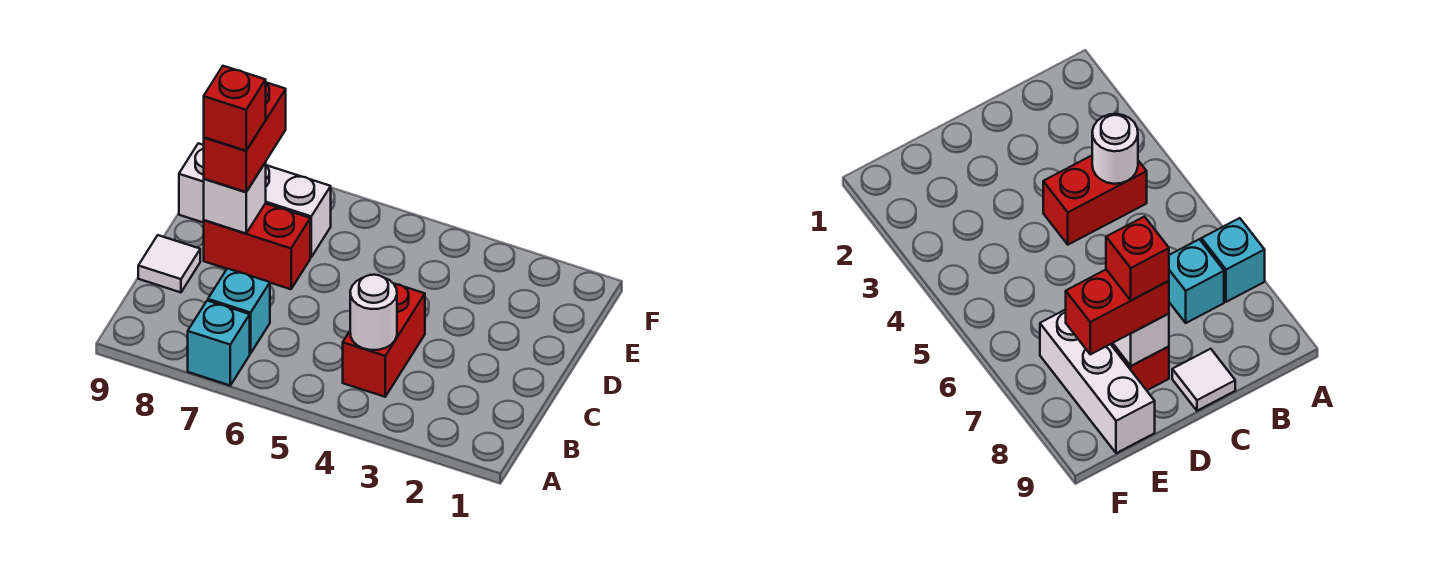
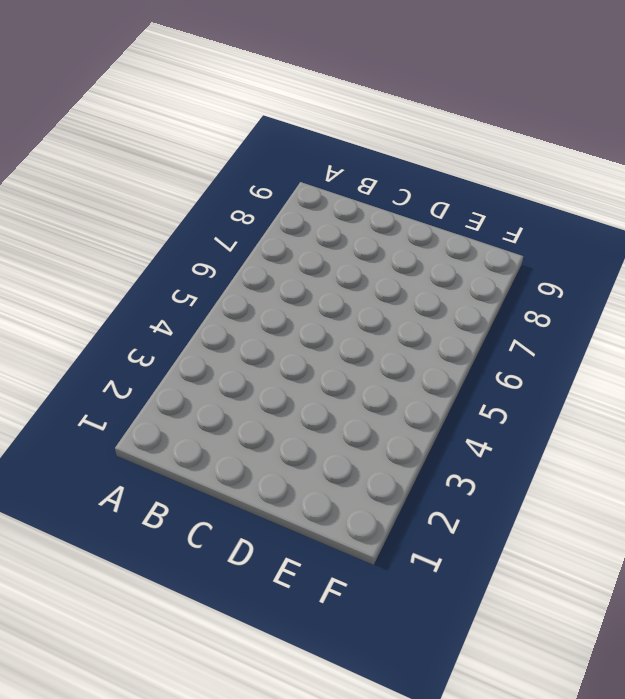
none -> cyan 1x1 brick [188,301,250,385]
none -> red 1x2 brick [343,283,425,397]

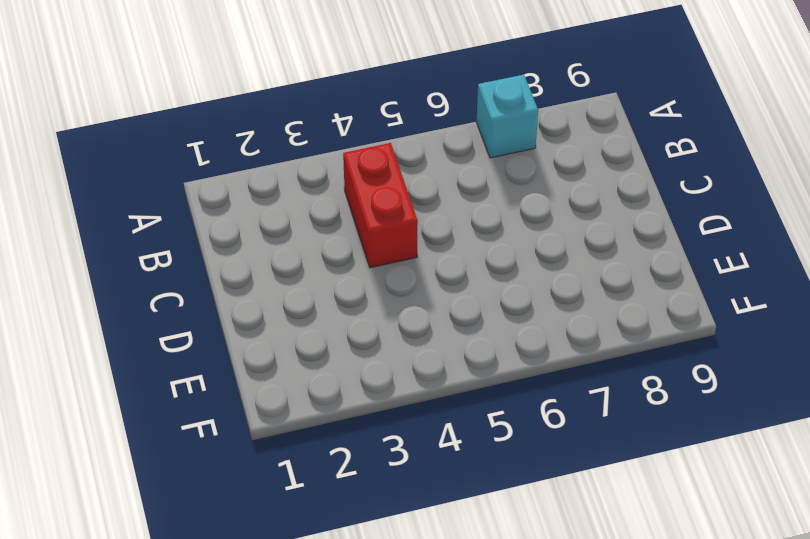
none -> cyan 1x1 brick [208,268,270,353]
none -> white 1x1 tile [138,235,200,292]

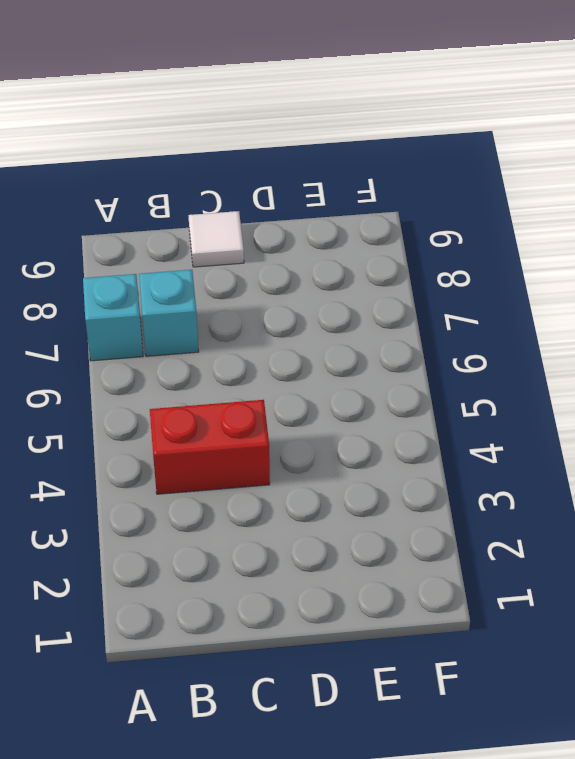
none -> red 1x2 brick [204,204,310,289]
none -> white 1x3 brick [179,143,331,257]

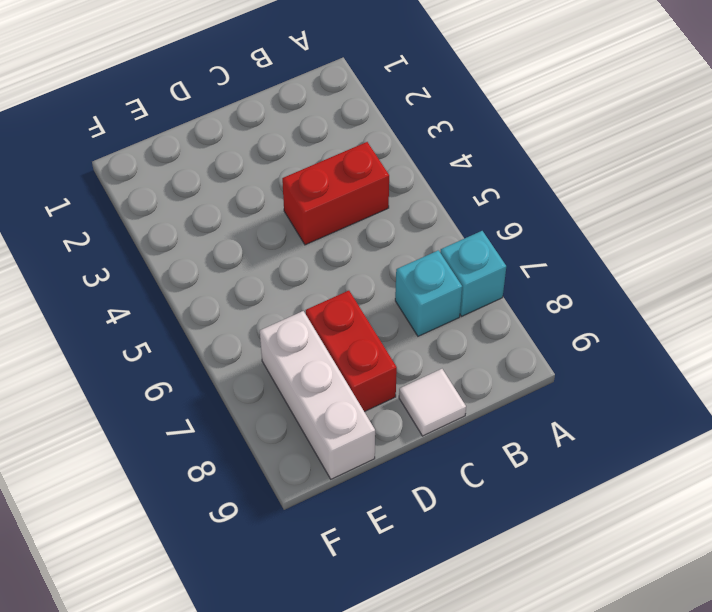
none -> white 1x1 round brick [350,275,397,350]
none -> white 1x1 brick [204,162,266,234]

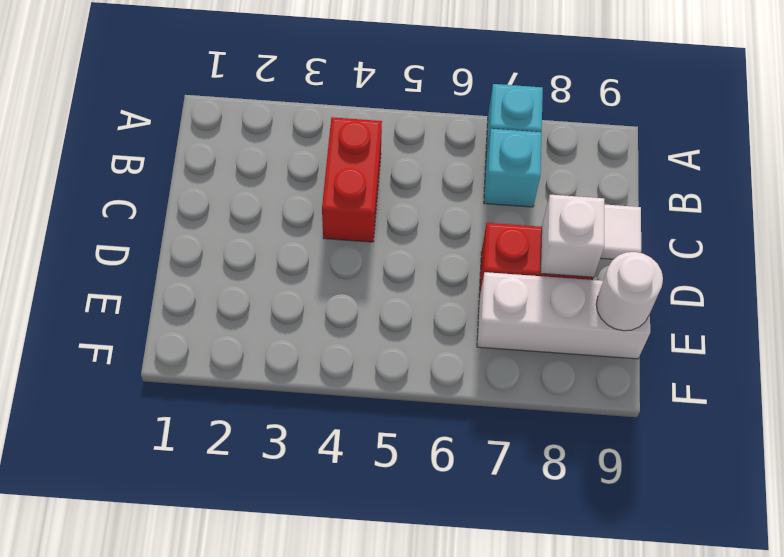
white 1x1 round brick [596,252,663,331] -> white 1x1 round brick moved to [350,275,397,350]
none -> red 1x2 brick [204,83,286,192]
none -> red 1x1 brick [204,66,266,151]

